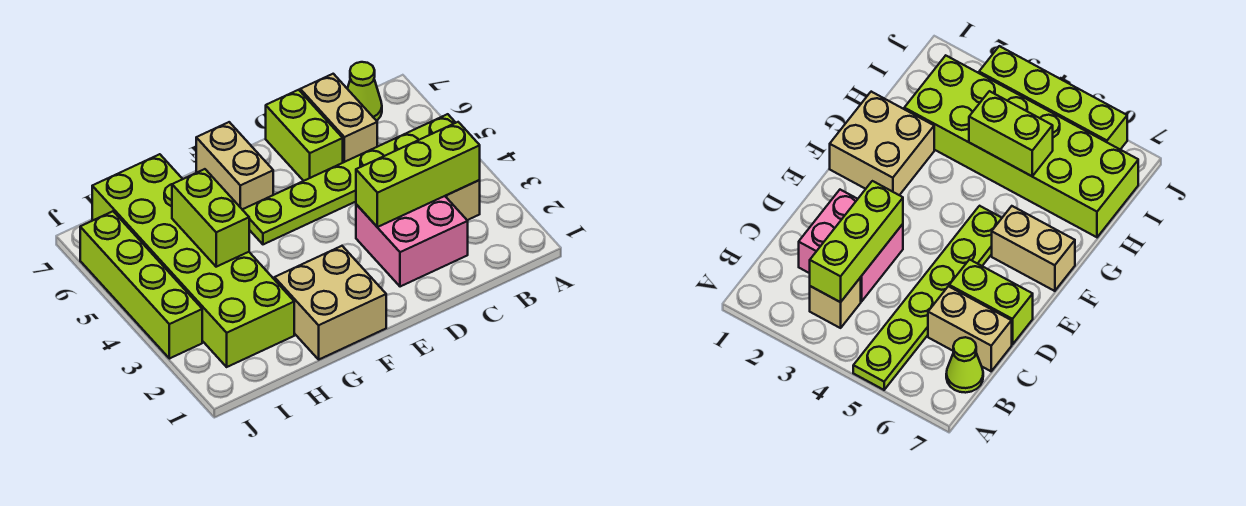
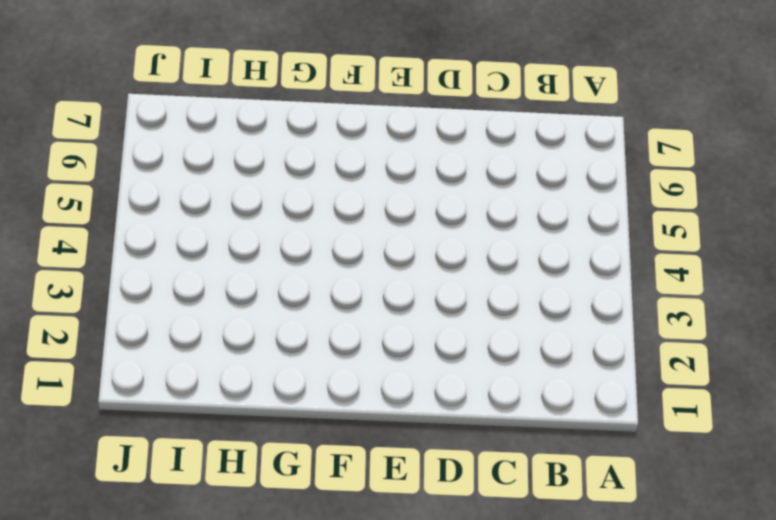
none -> lime 1x6 plate [242,114,456,244]
none -> tan 1x1 brick [445,180,480,220]
none -> lime 1x1 cone [347,62,382,121]

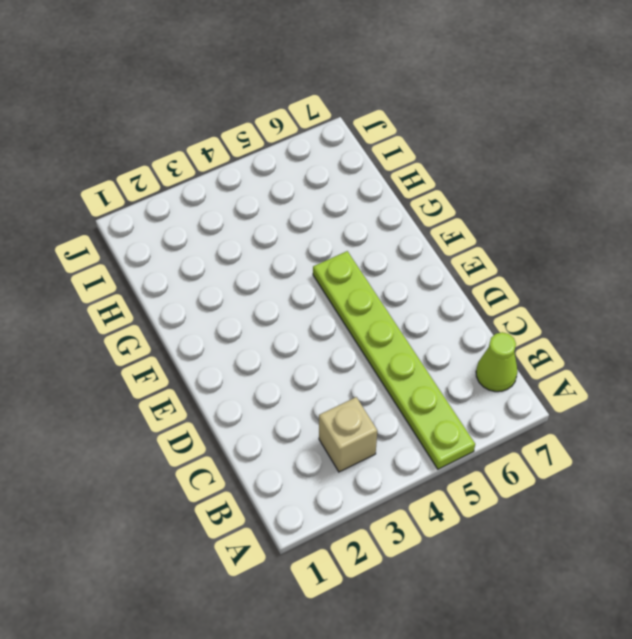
none -> pink 2x2 brick [356,196,468,287]
none -> tan 1x2 brick [300,74,377,163]
none -> lime 1x2 brick [266,90,343,181]

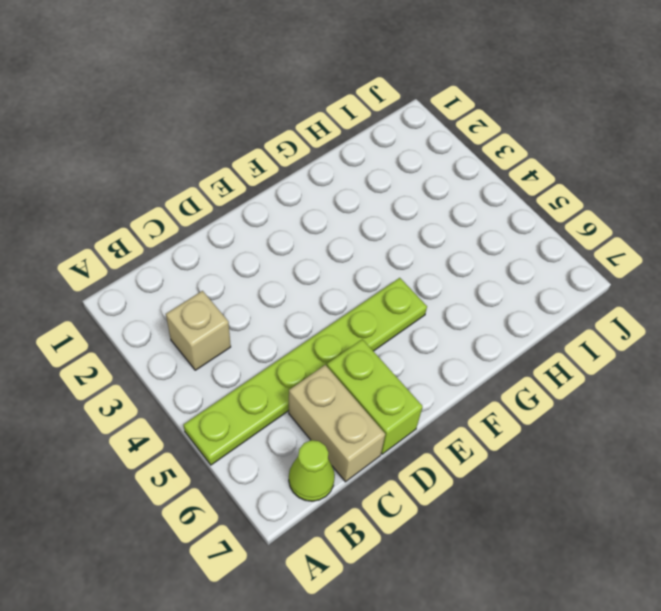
none -> pink 2x2 brick [356,196,468,287]
none -> tan 2x2 brick [275,246,386,359]
none -> tan 1x2 brick [196,122,273,209]

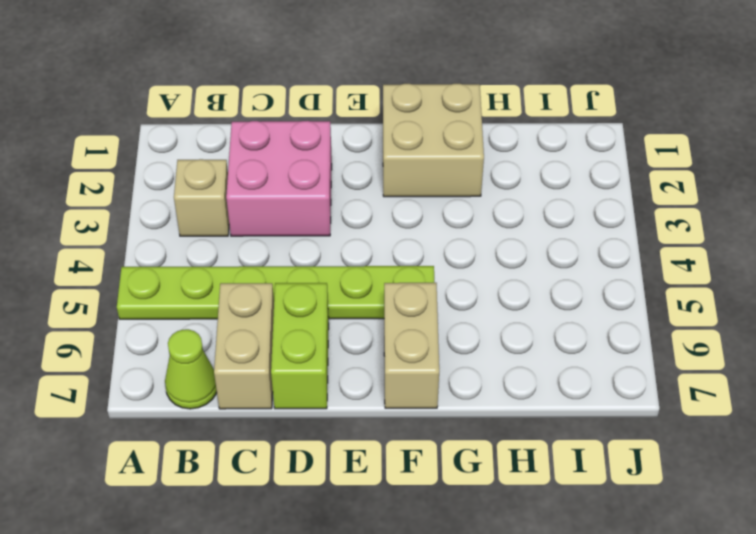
none -> lime 2x6 brick [92,154,294,367]
none -> lime 1x4 brick [80,211,202,359]
none -> lime 1x3 brick [356,122,480,227]

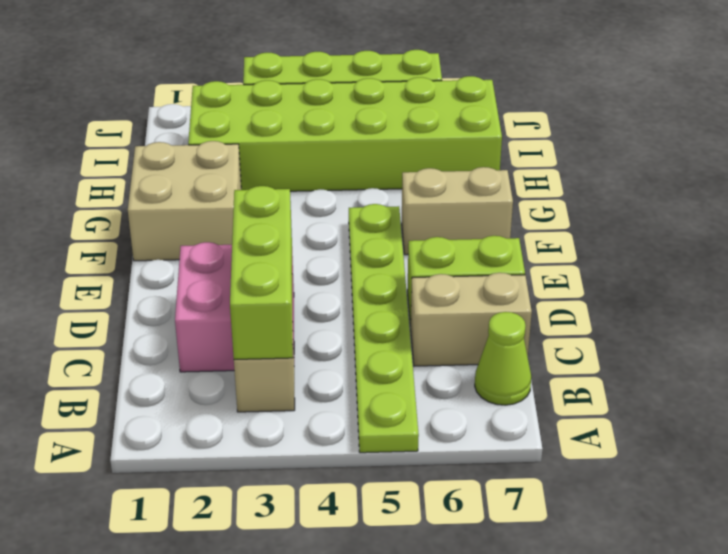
none -> lime 1x2 brick [172,169,249,267]

